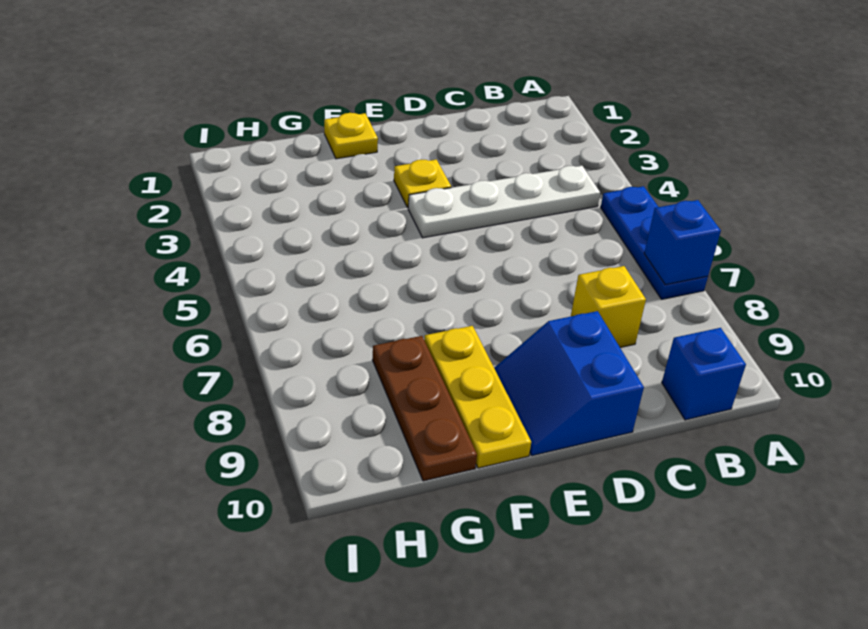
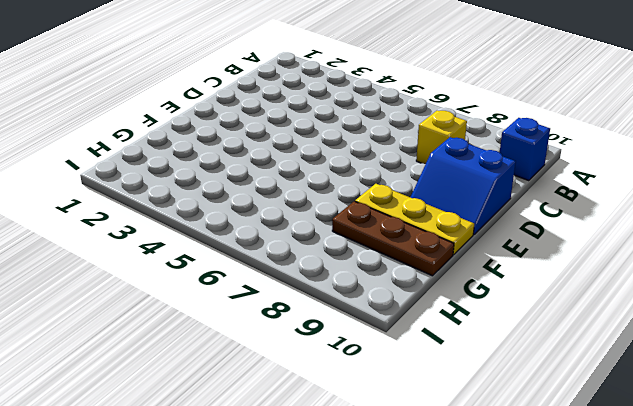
none -> blue 1x3 plate [601,186,708,299]
none -> white 1x4 plate [408,166,600,238]

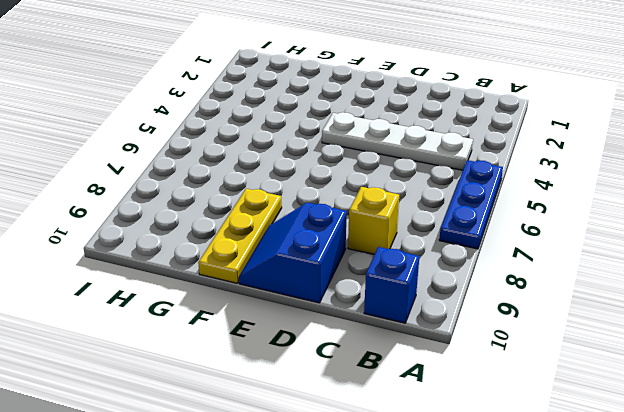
none -> yellow 1x1 plate [394,159,451,207]
none -> yellow 1x1 plate [324,113,378,159]

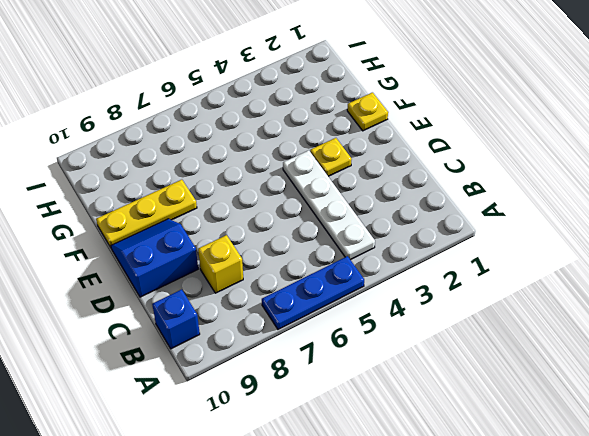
none -> brown 1x3 plate [373,336,477,481]
none -> blue 1x1 brick [644,200,721,285]

